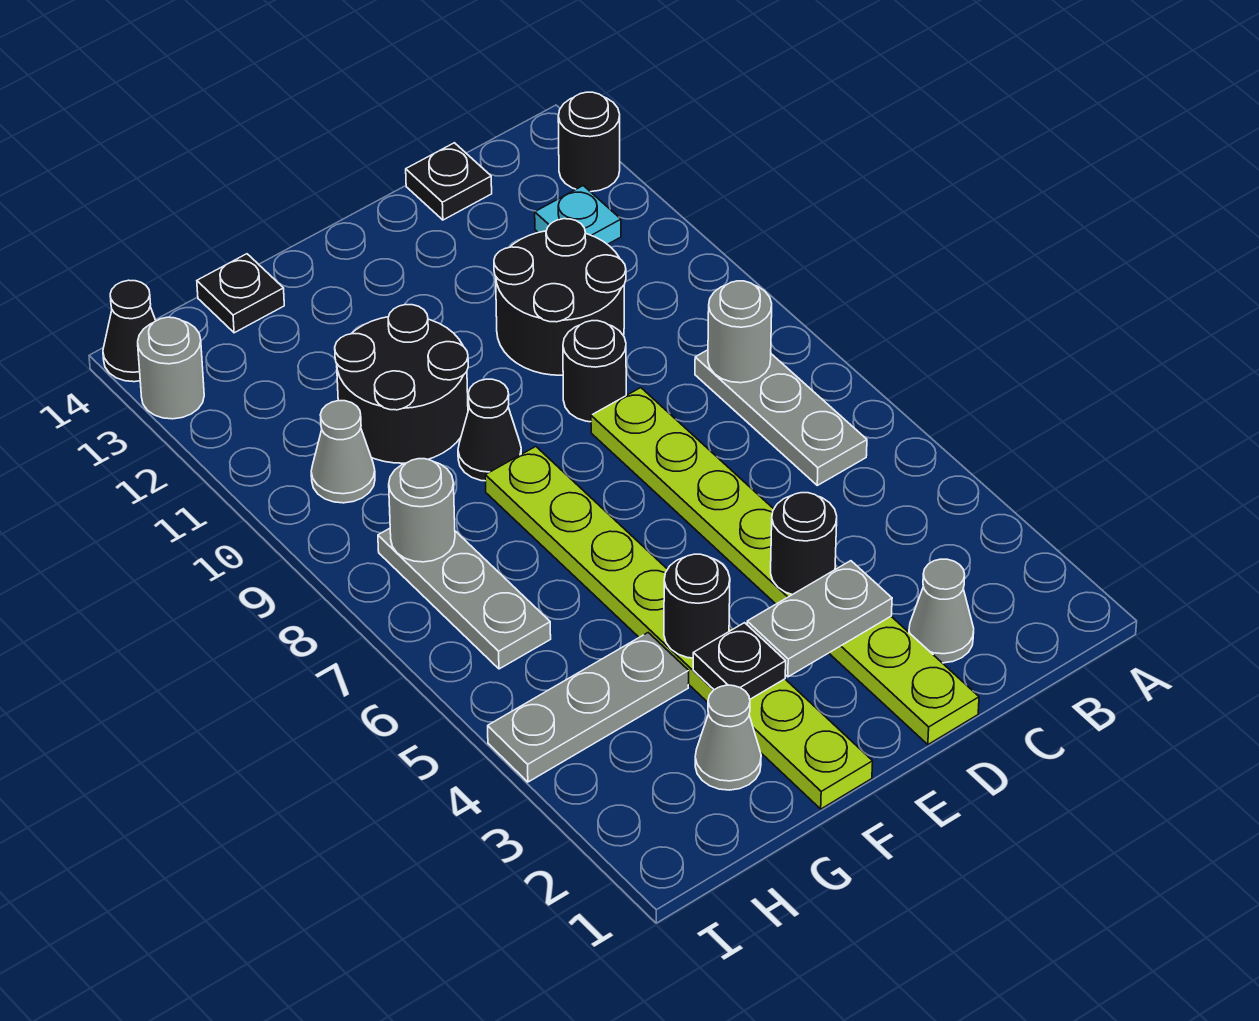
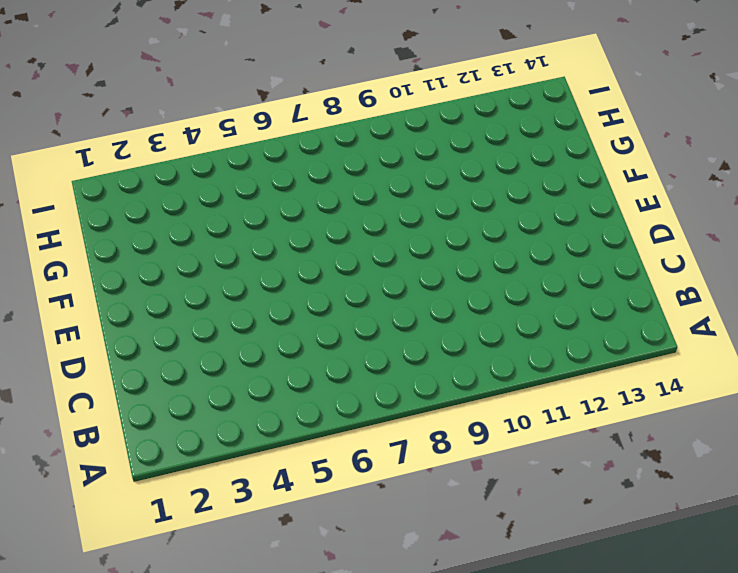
none -> black 1x1 round brick [558,92,620,192]
none -> grey 1x3 plate [695,350,867,485]
none -> cyan 1x1 plate [535,186,621,244]

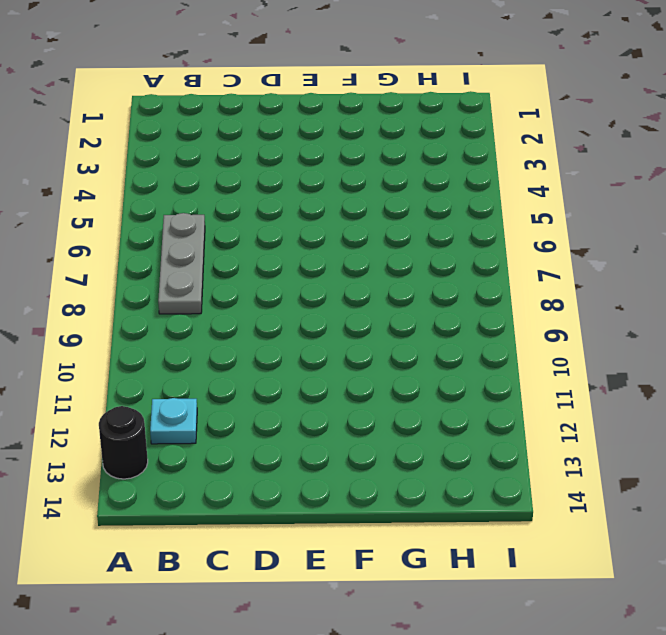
none -> grey 1x1 cone [909,559,974,663]
none -> black 2x2 round brick [494,219,626,375]
none -> black 1x1 plate [406,143,492,220]

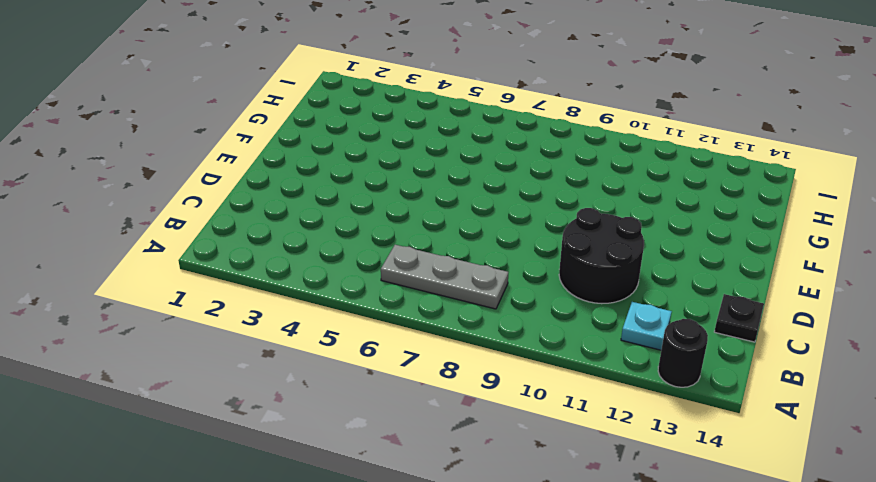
none -> grey 1x1 cone [909,559,974,663]
none -> lime 1x8 plate [591,388,979,745]
none -> black 1x1 round brick [563,321,626,422]

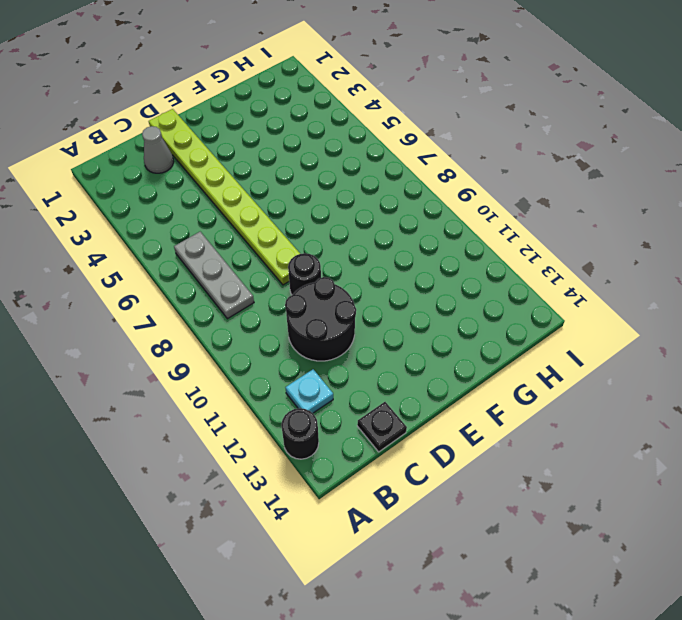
none -> lime 1x8 plate [485,447,873,809]
none -> black 1x1 cone [458,379,521,481]
none -> black 2x2 round brick [335,305,468,463]

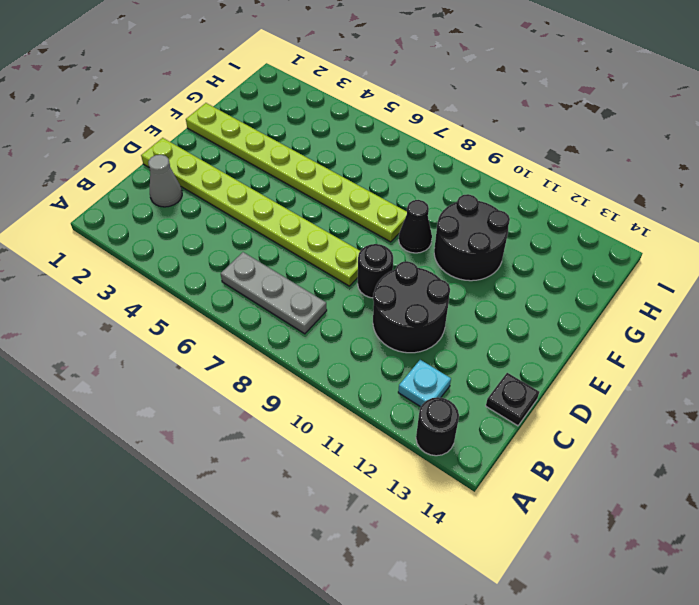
none -> grey 1x1 cone [695,685,761,790]
none -> grey 1x3 plate [488,633,689,782]
none -> black 1x1 plate [197,254,284,333]

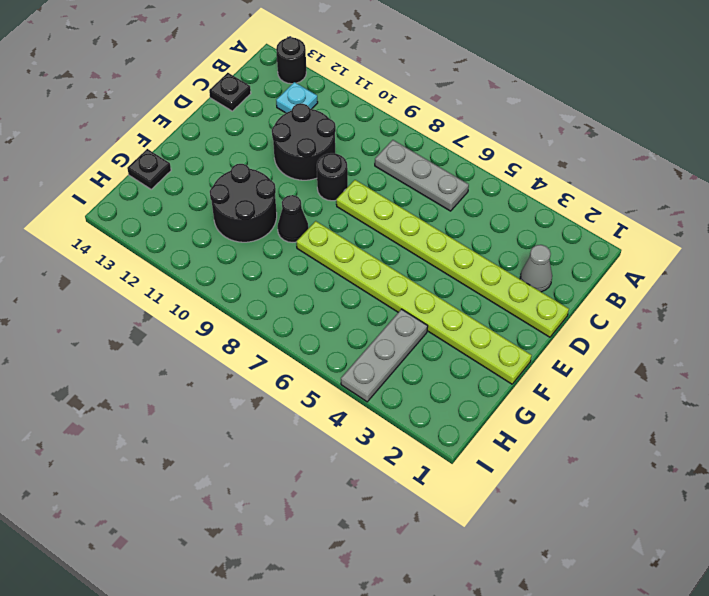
none -> grey 1x1 cone [695,685,761,790]
none -> grey 1x3 plate [378,528,551,669]
none -> grey 1x1 cone [311,401,375,503]

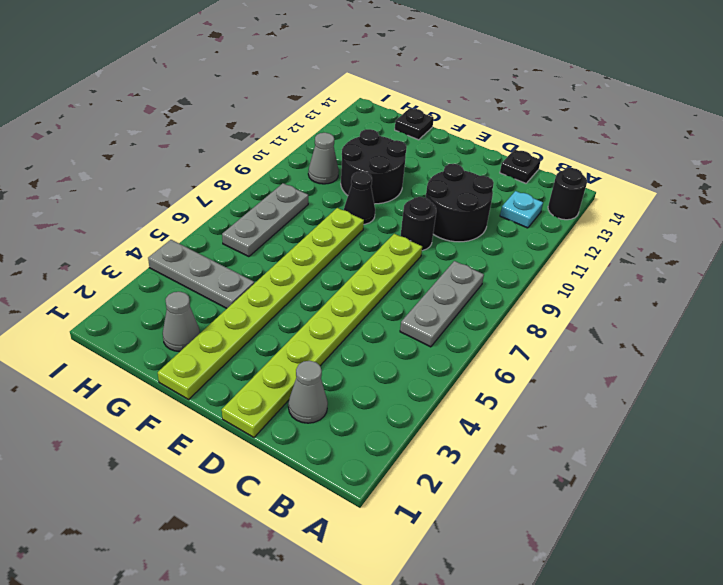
none -> grey 1x1 round brick [138,317,204,419]
none -> black 1x1 cone [103,280,156,382]
none -> grey 1x1 round brick [708,281,772,383]

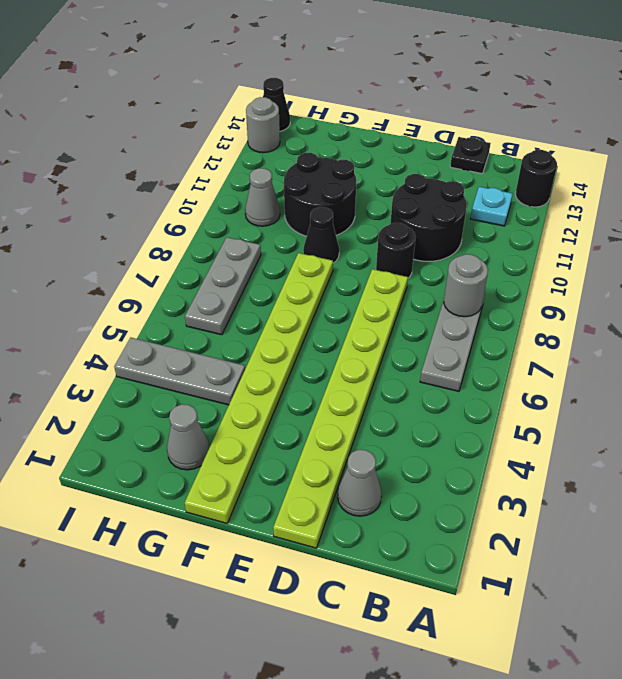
none -> black 1x1 plate [197,254,284,333]
none -> grey 1x2 plate [747,561,892,677]
none -> black 1x1 round brick [771,493,837,595]

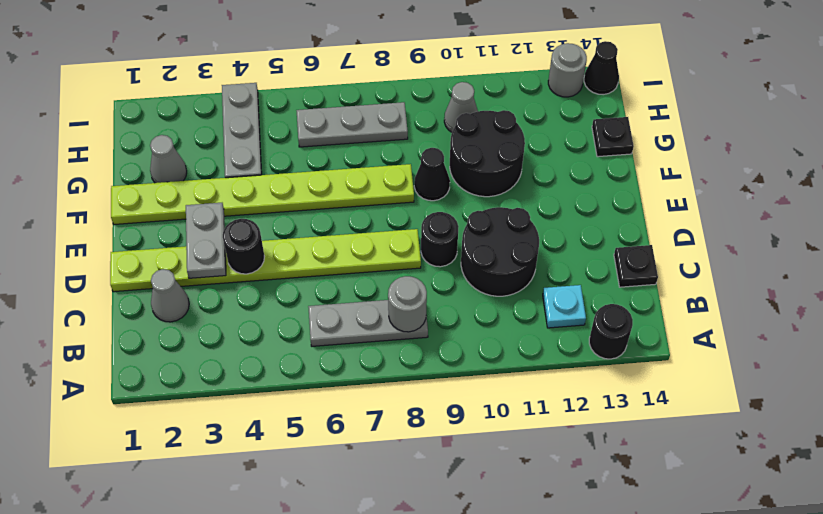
none -> black 1x1 plate [693,623,786,699]
none -> black 1x1 round brick [664,554,730,658]
none -> grey 1x1 round brick [389,459,455,562]

